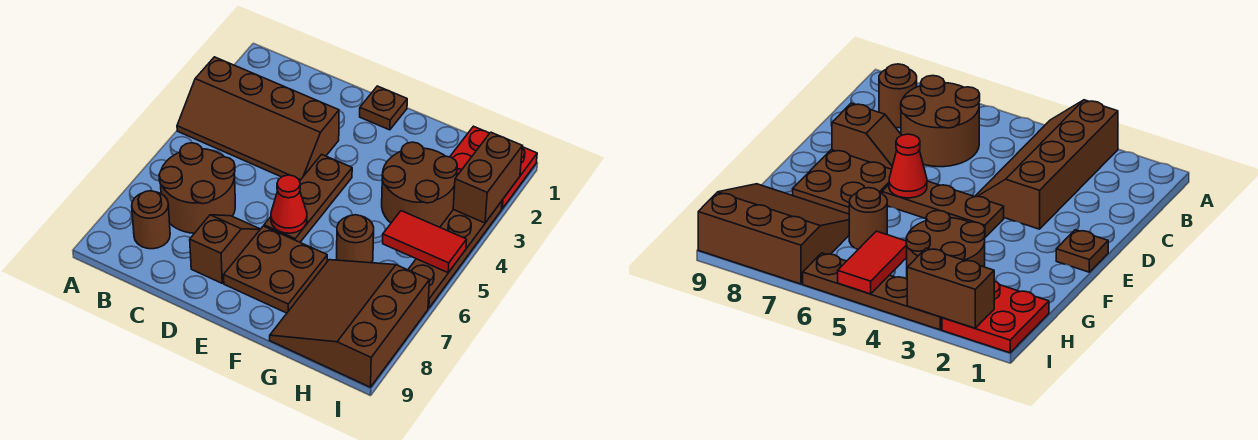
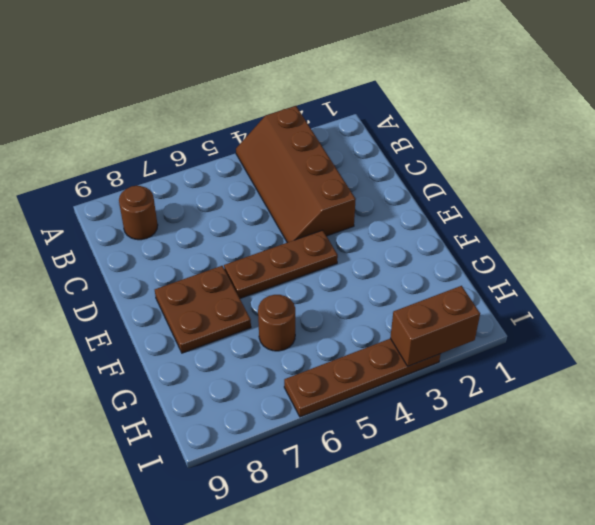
none -> brown 2x2 round brick [159,143,235,233]
none -> brown 1x2 slope [190,215,260,283]
none -> brown 1x1 plate [360,86,407,130]

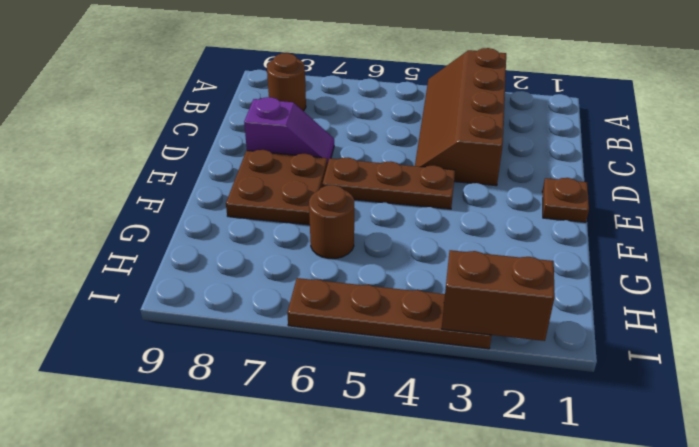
purple 1x2 slope [244,97,334,165] -> brown 1x2 slope [190,215,260,283]
none -> brown 2x2 round brick [159,143,235,233]
none -> brown 2x2 round brick [382,142,457,227]
none -> brown 3x3 slope [270,260,429,387]

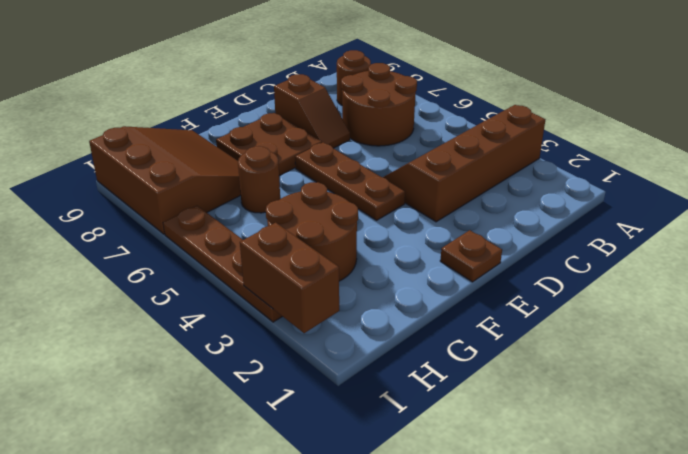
none -> red 2x2 plate [450,126,537,209]
none -> red 1x1 cone [271,175,307,233]
none -> red 1x2 tile [383,211,467,273]

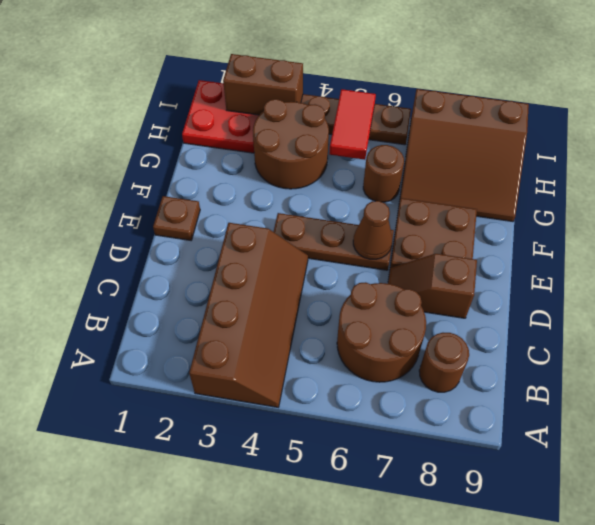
brown 1x1 cone [353,201,392,259] -> red 1x1 cone [271,175,307,233]

